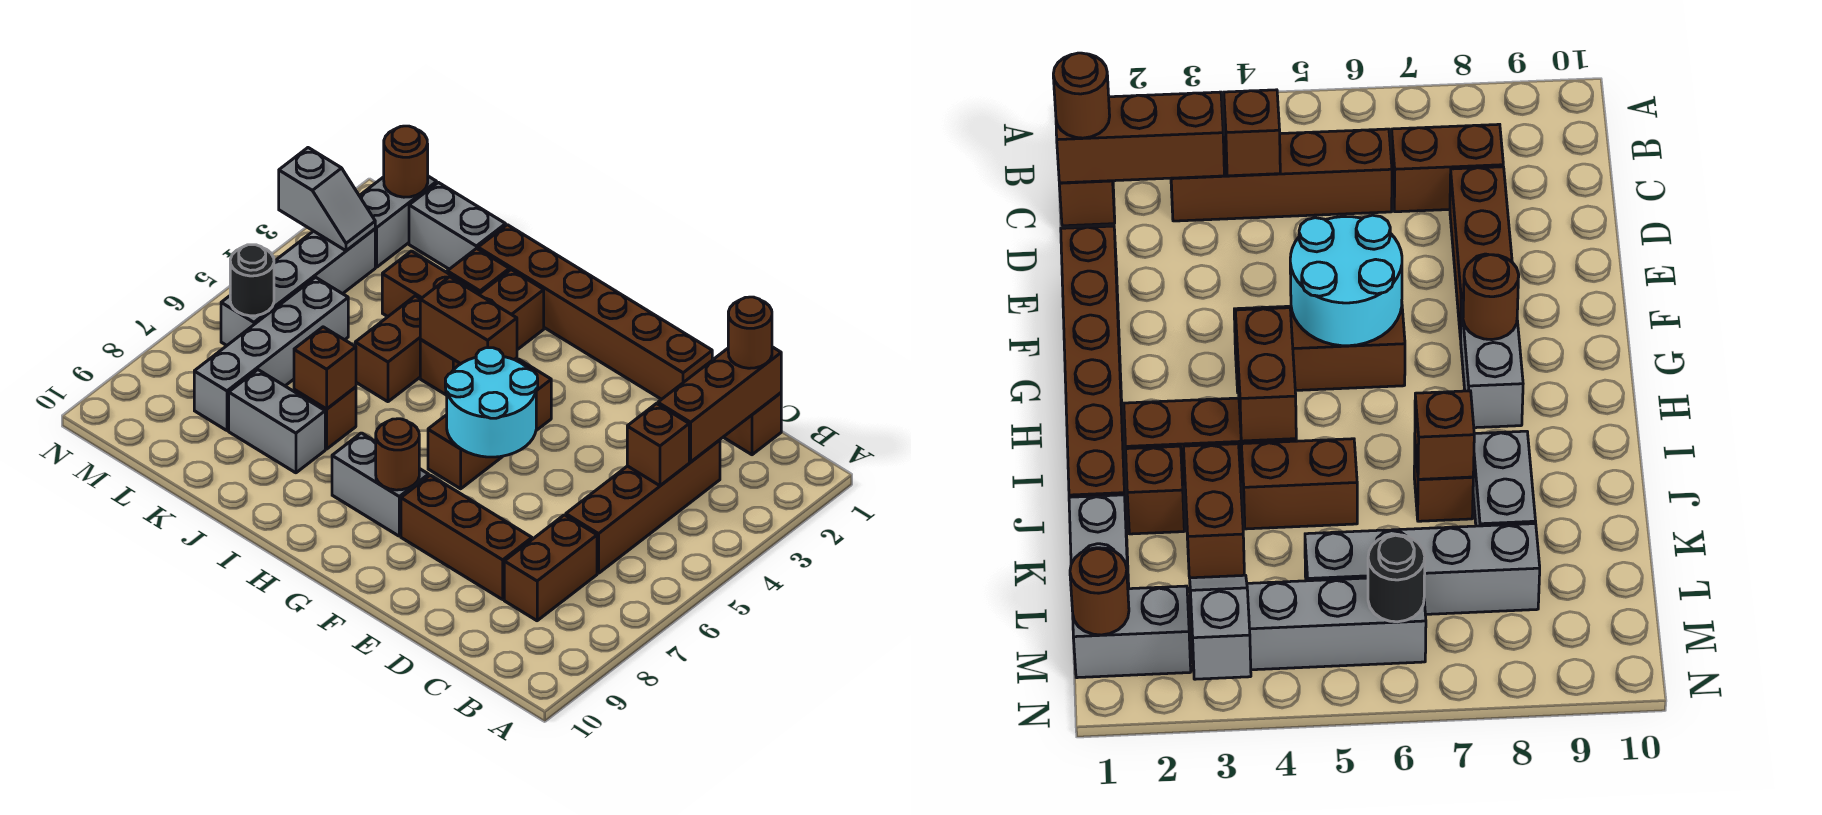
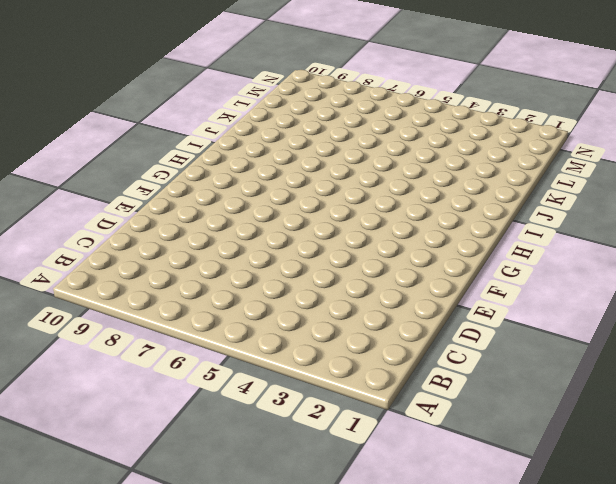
none -> brown 1x1 brick [724,393,781,455]
none -> brown 1x4 brick [566,440,720,573]
none -> brown 1x2 brick [504,515,597,621]

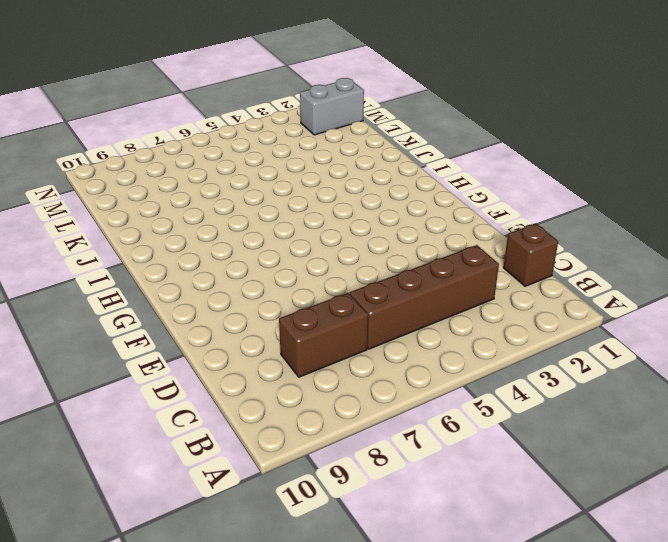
none -> brown 1x3 brick [401,475,532,599]
none -> brown 1x6 brick [478,225,712,399]
none -> brown 1x3 brick [428,359,551,489]

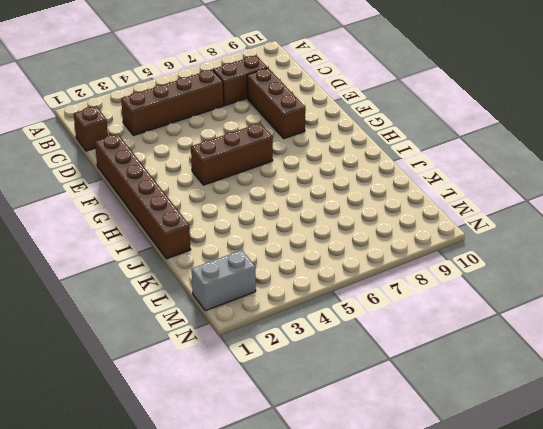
none -> grey 1x2 brick [332,433,429,536]
none -> brown 1x3 brick [420,270,544,395]
none -> brown 1x1 brick [447,248,509,294]

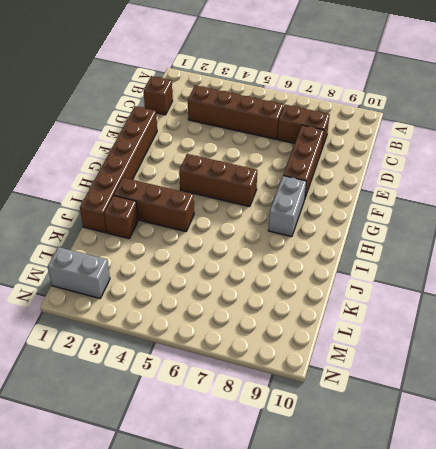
none -> brown 1x2 brick [382,251,479,317]
none -> brown 1x2 brick [355,296,421,402]
none -> brown 1x1 brick [294,387,356,449]

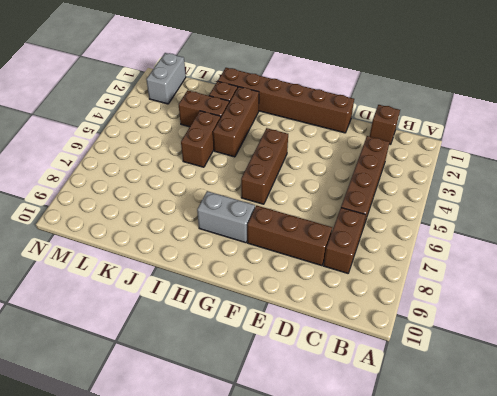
none -> brown 1x1 brick [294,387,356,449]
none -> grey 1x2 brick [229,370,325,473]
none -> grey 1x2 brick [409,182,506,269]

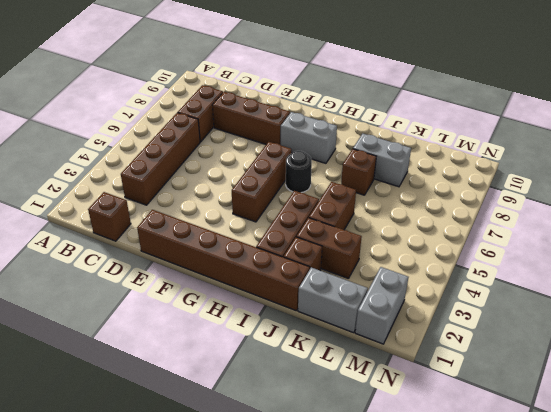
black 1x1 round brick [286,151,312,193] -> black 1x1 round brick moved to [230,245,274,316]
none -> grey 1x4 brick [194,277,348,430]
none -> grey 1x4 brick [221,229,375,345]
none -> brown 1x3 brick [658,347,781,462]

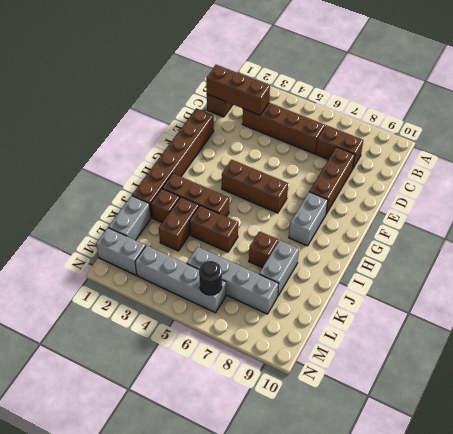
none -> brown 1x1 brick [627,404,689,486]
none -> cyan 2x2 round brick [445,348,538,457]
none -> brown 1x1 round brick [376,419,419,490]

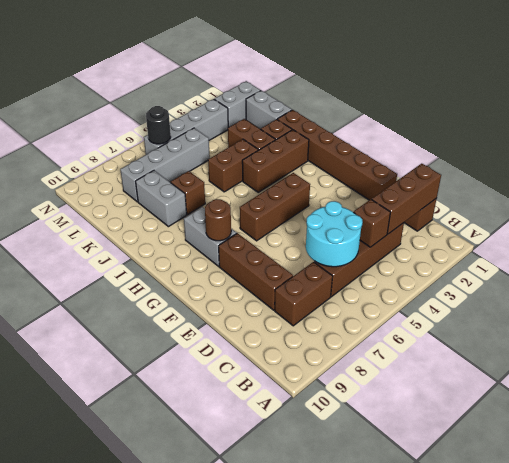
cyan 2x2 round brick [306,201,362,267] -> cyan 2x2 round brick moved to [445,348,538,457]
none -> brown 1x2 brick [420,277,517,364]
none -> brown 1x1 brick [294,327,356,409]
none -> brown 1x1 round brick [384,126,428,197]

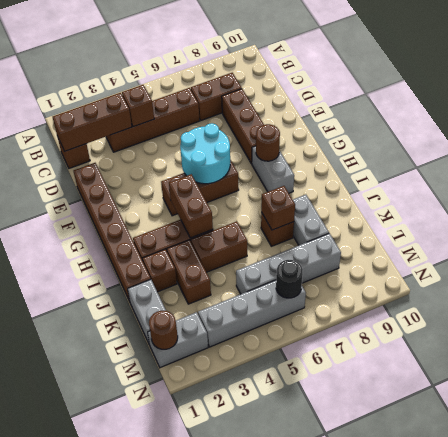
none -> grey 1x2 slope [279,148,375,251]
none -> brown 1x1 round brick [728,297,772,368]

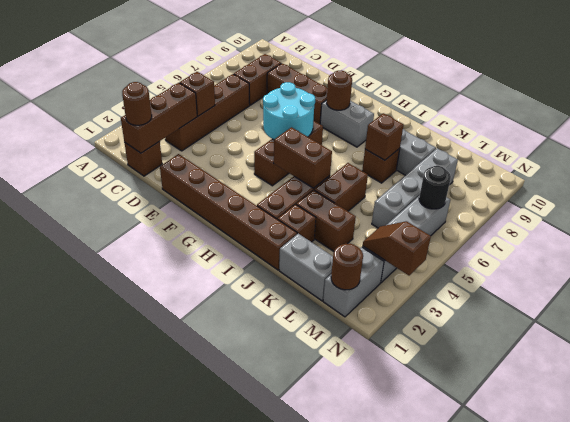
brown 1x2 slope [363,221,431,276] -> grey 1x2 slope [279,148,375,251]

